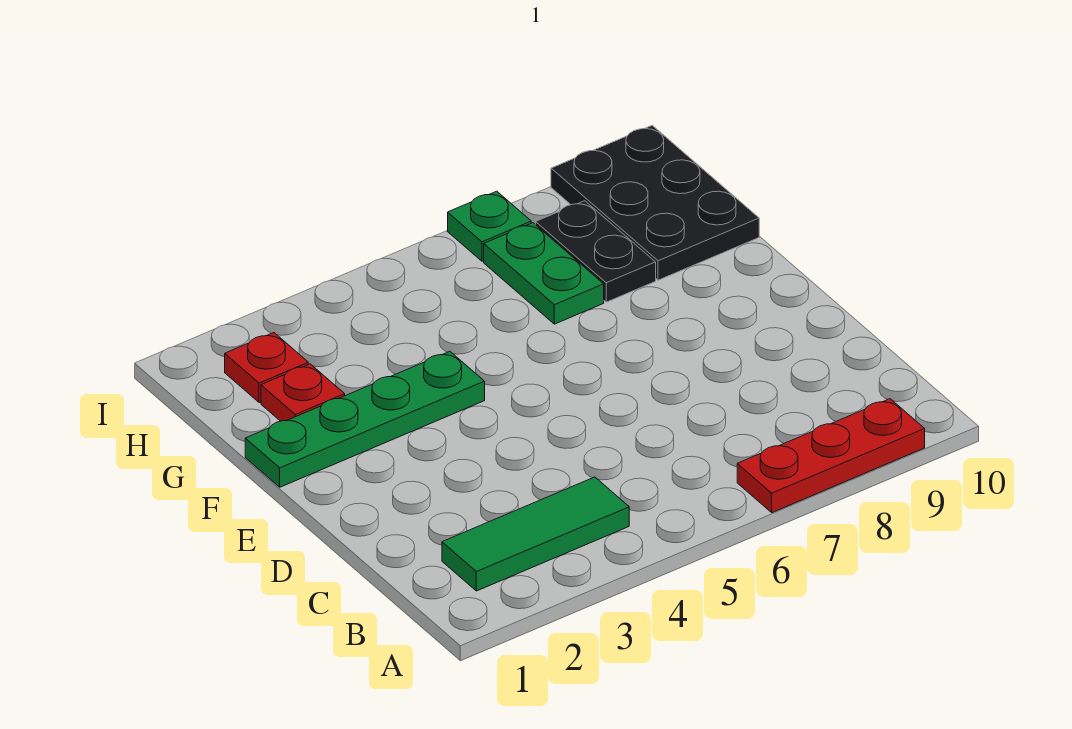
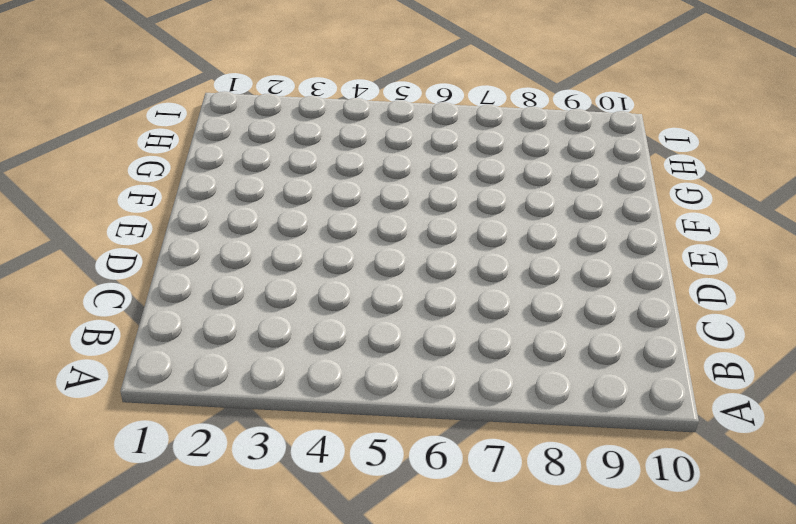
none -> red 1x3 plate [737,399,925,512]
none -> green 1x3 tile [442,477,629,591]

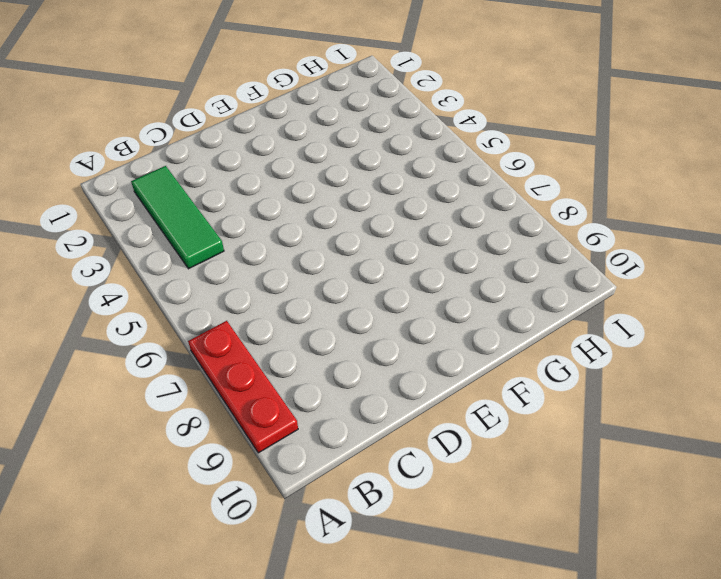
none -> green 1x4 plate [245,352,485,487]
none -> red 1x1 plate [261,364,345,421]

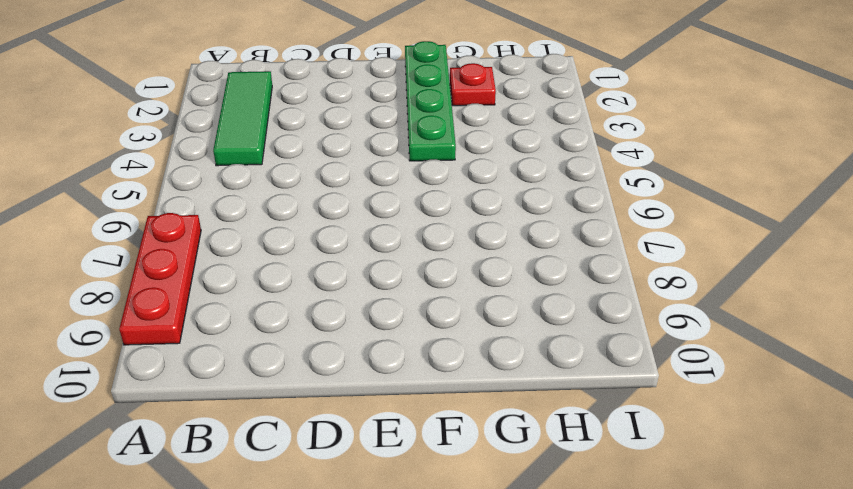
none -> green 1x2 plate [484,223,604,324]
none -> black 1x2 plate [536,201,656,302]

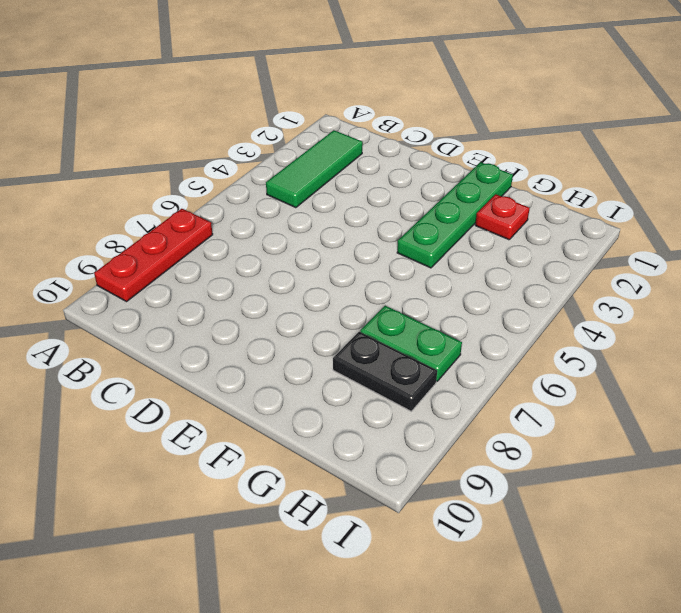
none -> black 2x3 plate [551,126,759,280]
none -> red 1x1 plate [225,333,308,403]

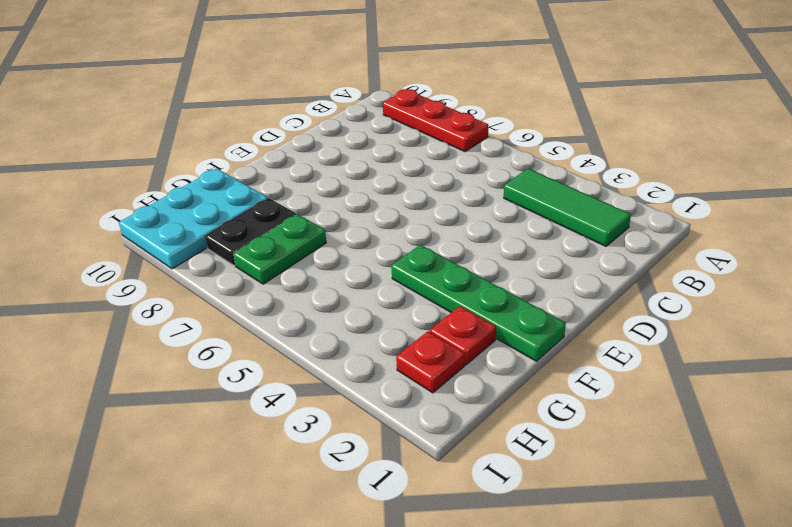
cyan 2x3 plate [119,168,268,269] -> black 2x3 plate [551,126,759,280]
none -> green 1x1 plate [448,191,531,261]

